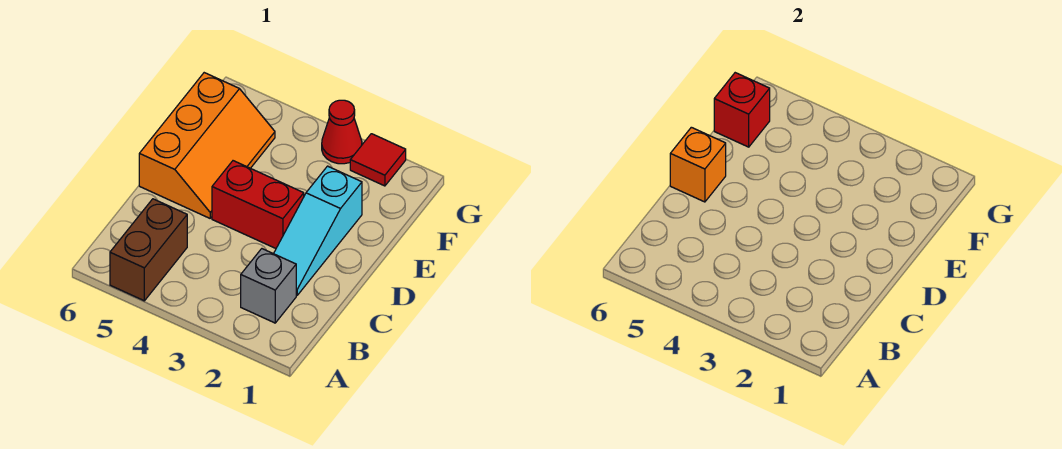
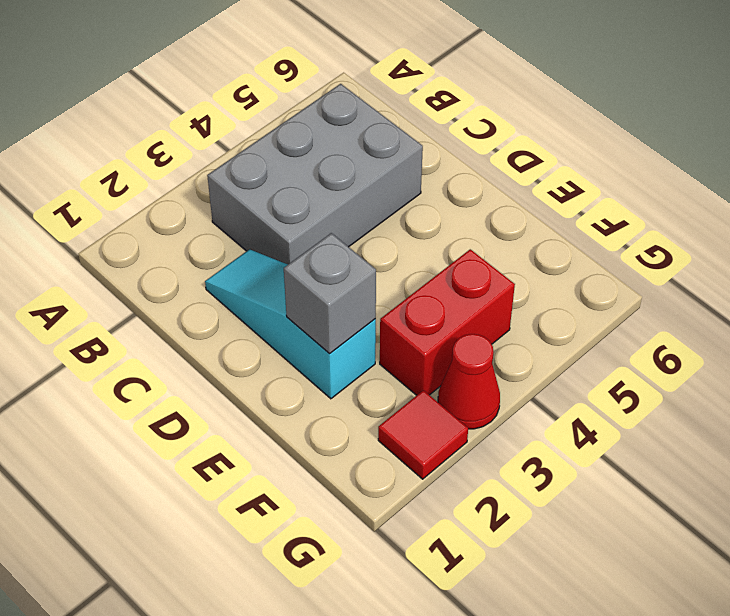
grey 2x3 brick [207,84,423,264] -> brown 1x2 brick [110,199,187,301]
grey 1x1 brick [284,233,376,353] -> grey 1x1 brick moved to [241,249,296,323]
red 1x2 brick [380,249,515,395] -> red 1x2 brick moved to [212,161,304,248]
none -> orange 2x3 slope [139,73,275,218]
none -> orange 1x1 brick [670,127,726,202]

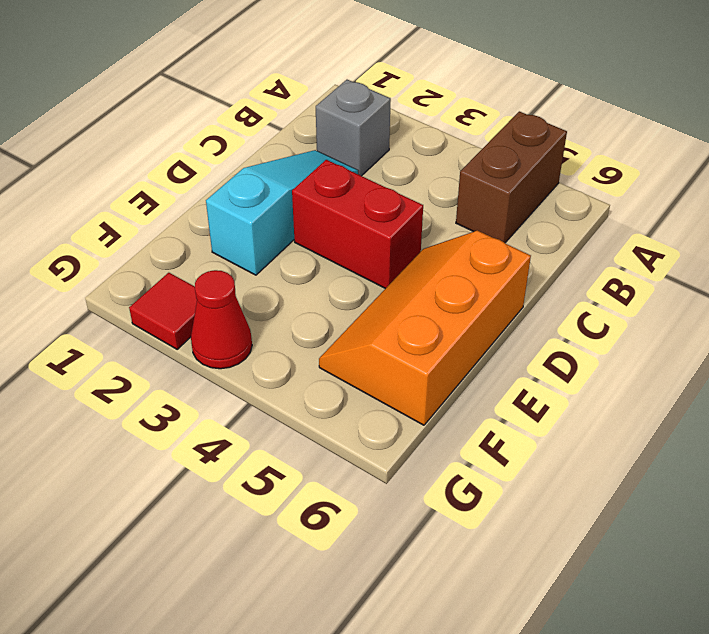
none -> orange 1x1 brick [670,127,726,202]
none -> red 1x1 brick [714,73,770,147]

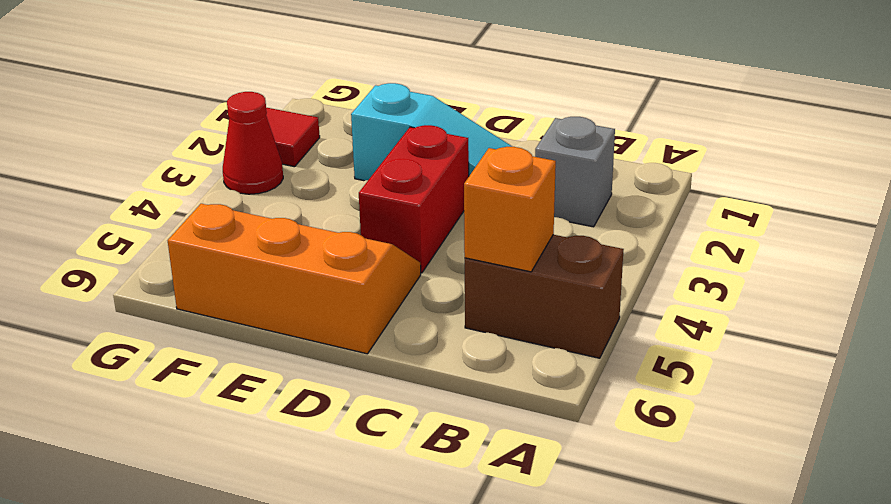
orange 1x1 brick [464,147,556,272] -> orange 1x1 brick moved to [670,127,726,202]
none -> red 1x1 brick [714,73,770,147]

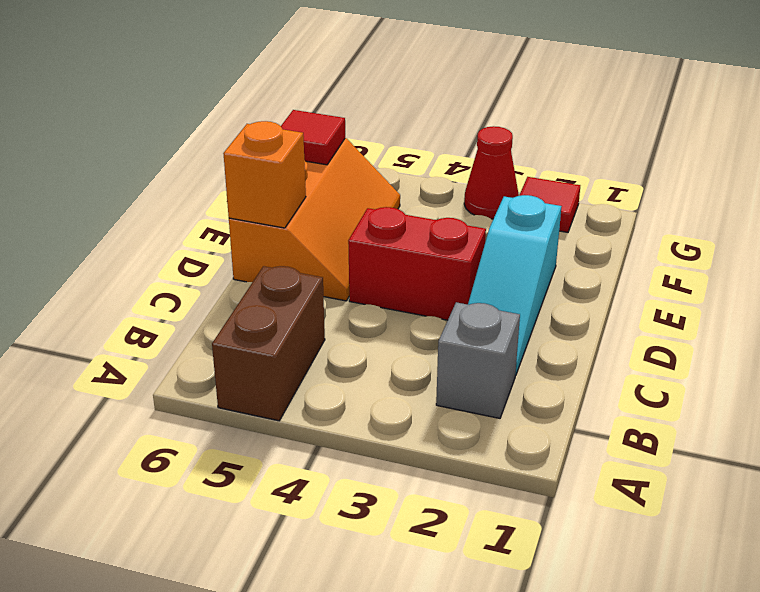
red 1x1 tile [281,110,345,165] -> red 1x1 brick [714,73,770,147]

